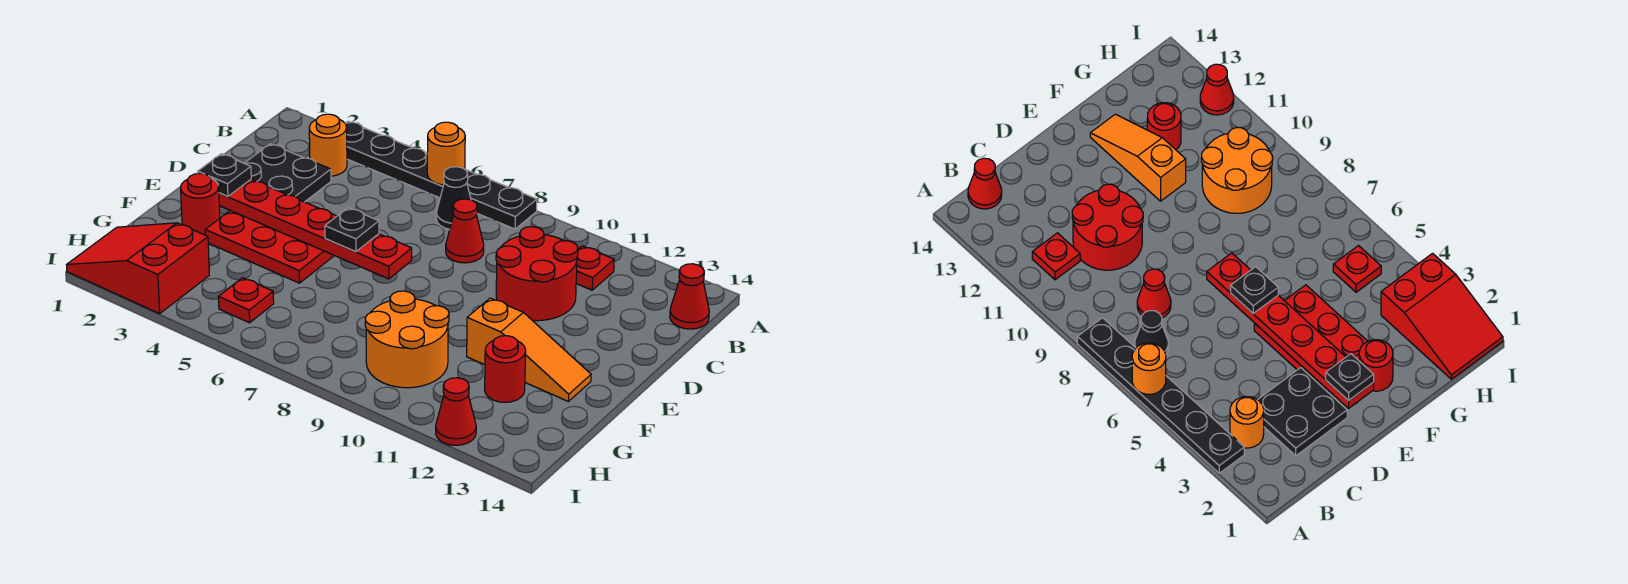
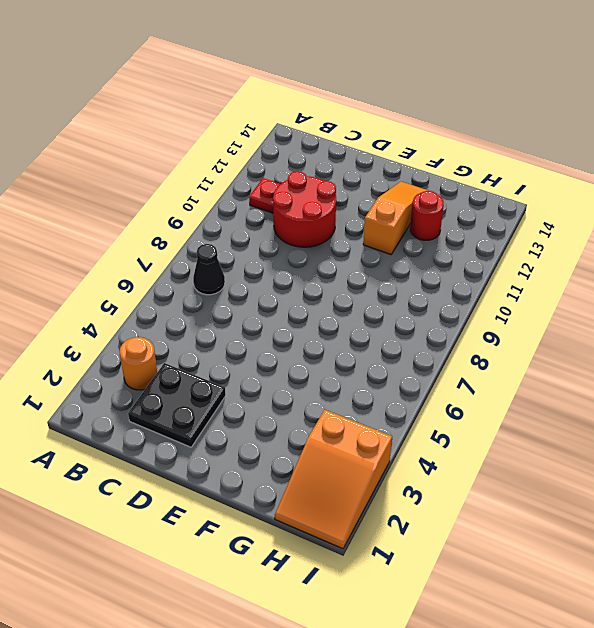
orange 2x3 slope [275,410,392,549] -> red 2x3 slope [67,223,209,314]
none -> black 1x6 plate [345,121,537,229]
none -> red 1x1 cone [670,264,709,329]
none -> red 1x1 cone [446,199,484,263]

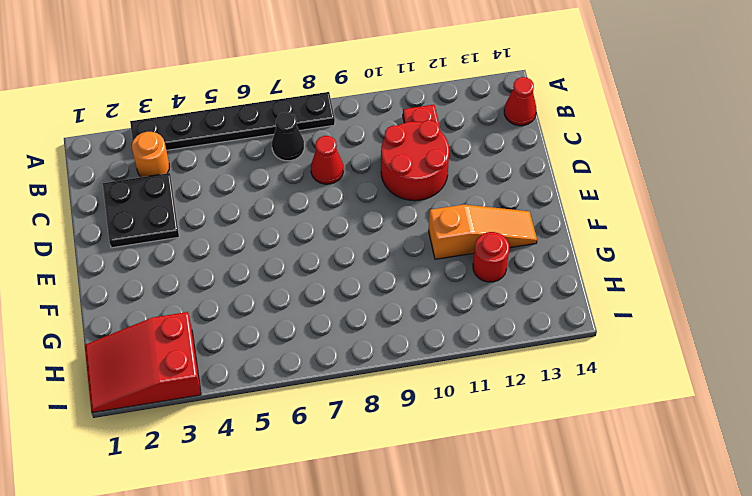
none -> red 2x3 plate [205,210,334,283]
none -> red 1x1 round brick [181,173,220,235]
none -> orange 2x2 round brick [365,291,449,388]

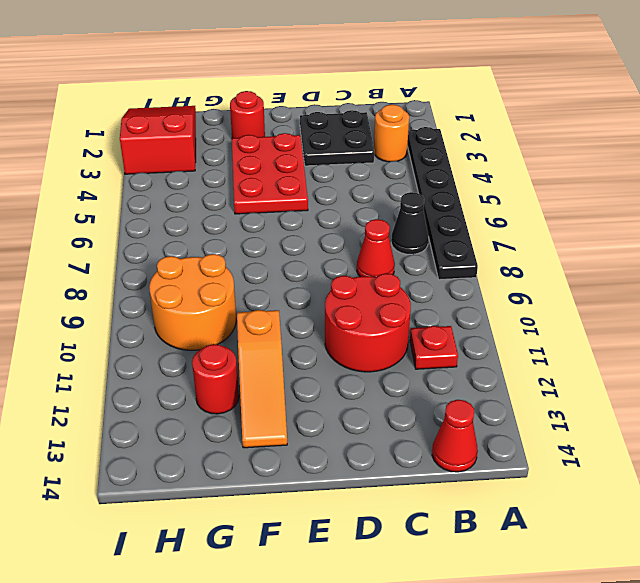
none -> red 1x1 plate [218,278,274,323]
none -> red 1x1 cone [436,378,476,445]
none -> orange 1x1 round brick [427,122,465,185]

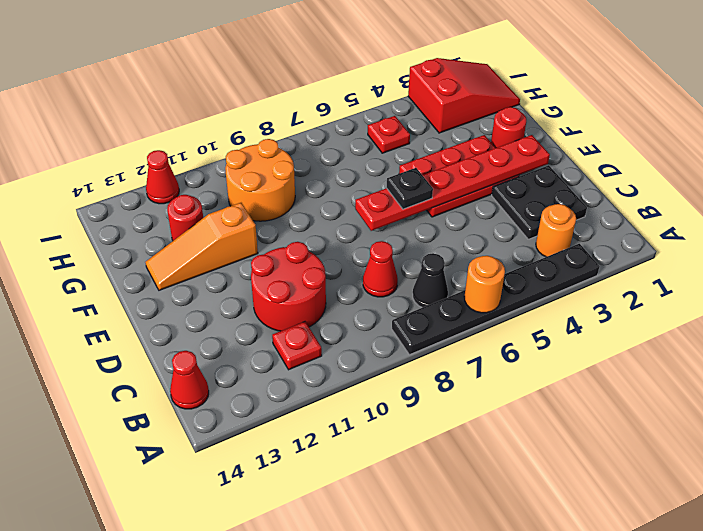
none -> black 1x1 plate [198,154,251,197]

